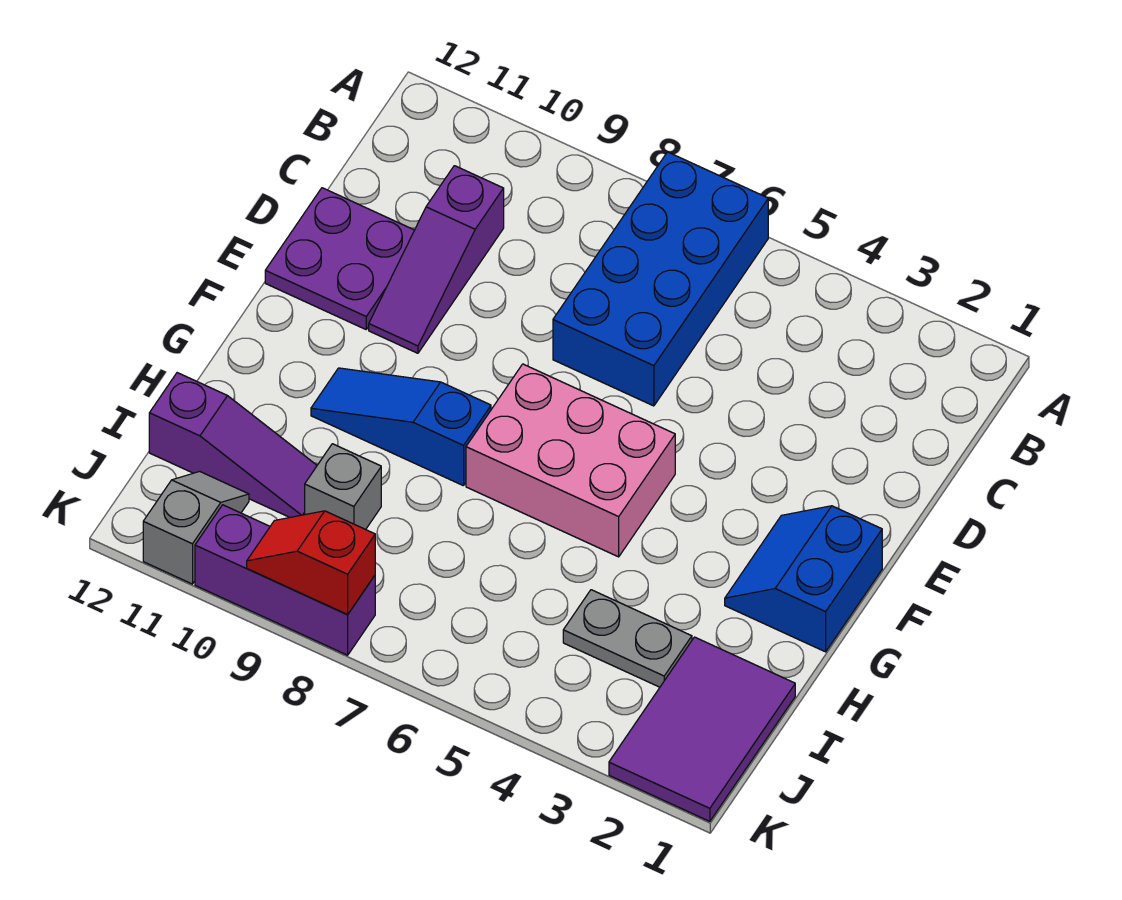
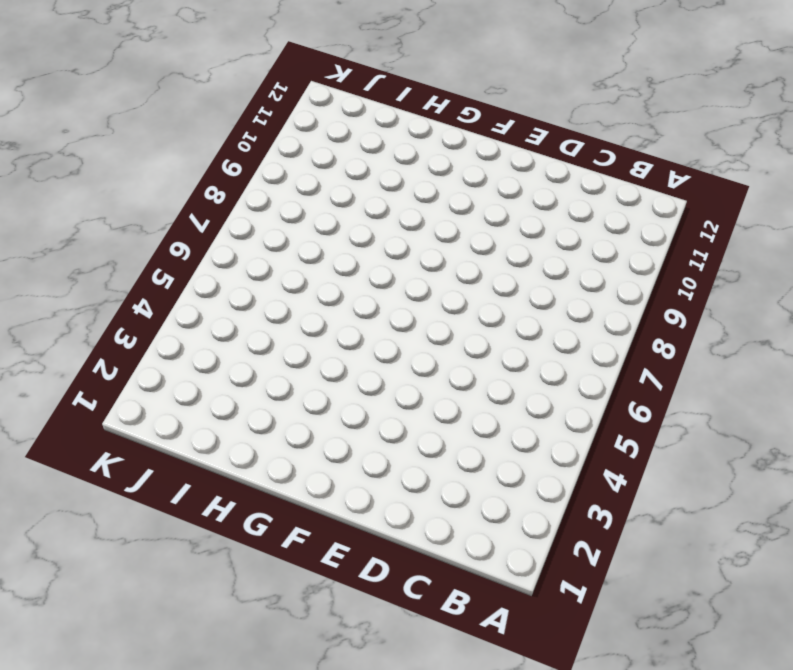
none -> blue 2x4 brick [553,152,768,406]
none -> purple 1x3 slope [369,166,504,353]
none -> purple 2x2 plate [265,188,414,329]

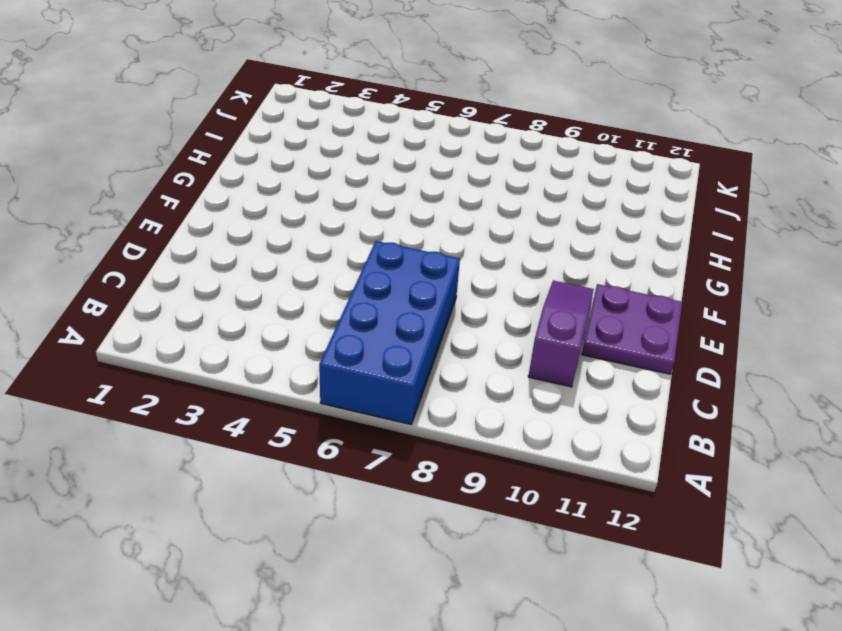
none -> blue 2x2 slope [725,506,882,652]
none -> pink 2x3 brick [466,364,675,557]
none -> blue 1x3 slope [311,368,491,486]

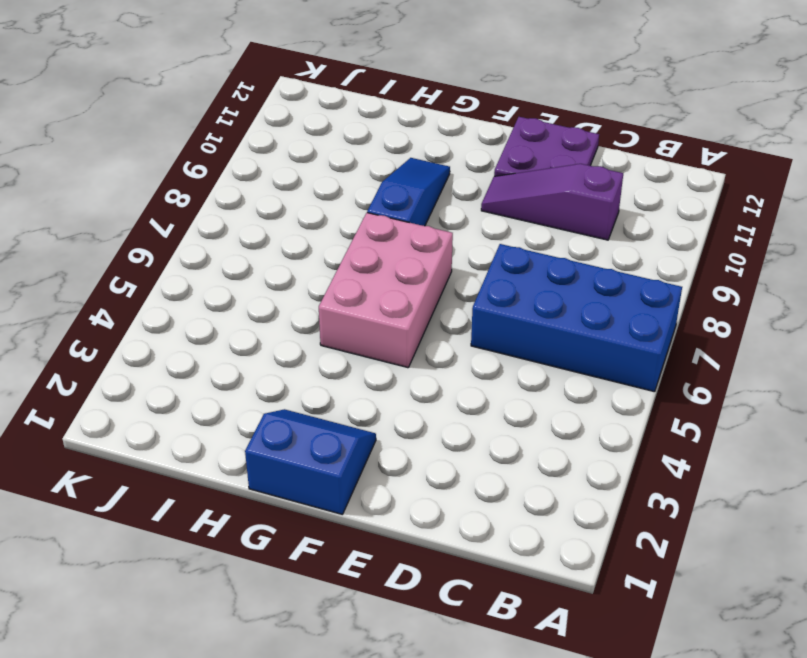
none -> purple 2x3 tile [609,637,795,821]
none -> grey 1x2 plate [563,590,692,687]
none -> grey 1x1 brick [305,444,381,530]

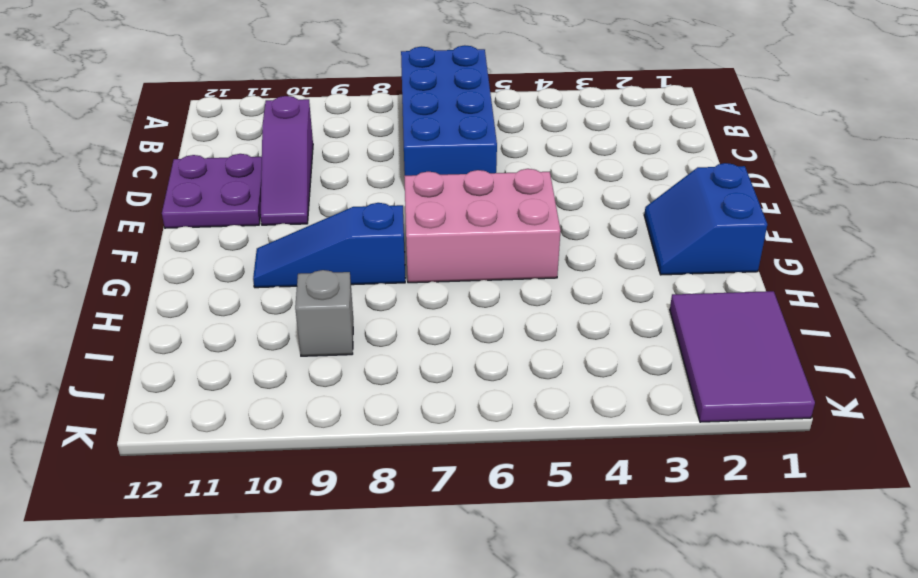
none -> grey 1x2 plate [563,590,692,687]
none -> purple 1x3 slope [149,373,317,518]
none -> grey 1x2 slope [143,471,249,584]

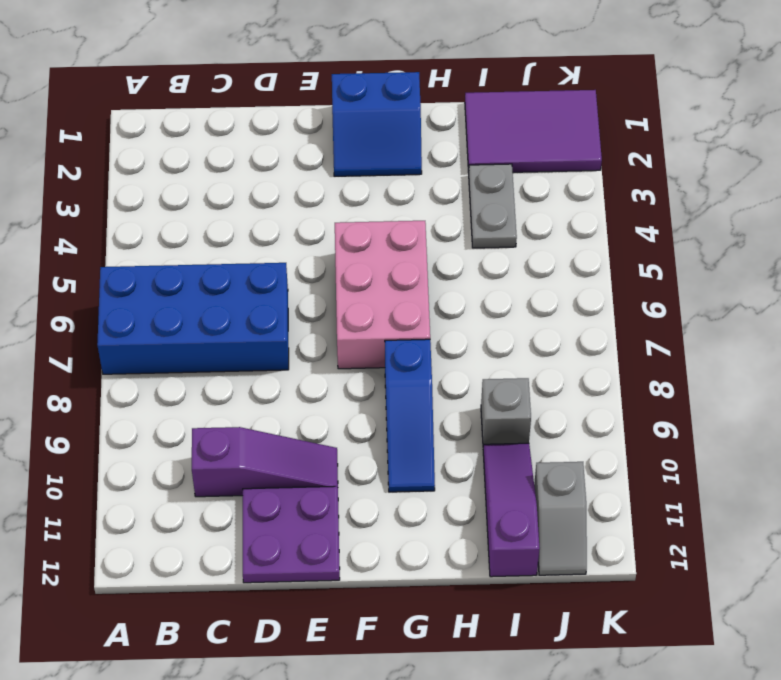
grey 1x2 slope [534,462,587,575] -> grey 1x2 slope turned to [143,471,249,584]
none -> purple 1x3 brick [195,505,375,655]
none -> red 1x2 slope [247,511,375,614]

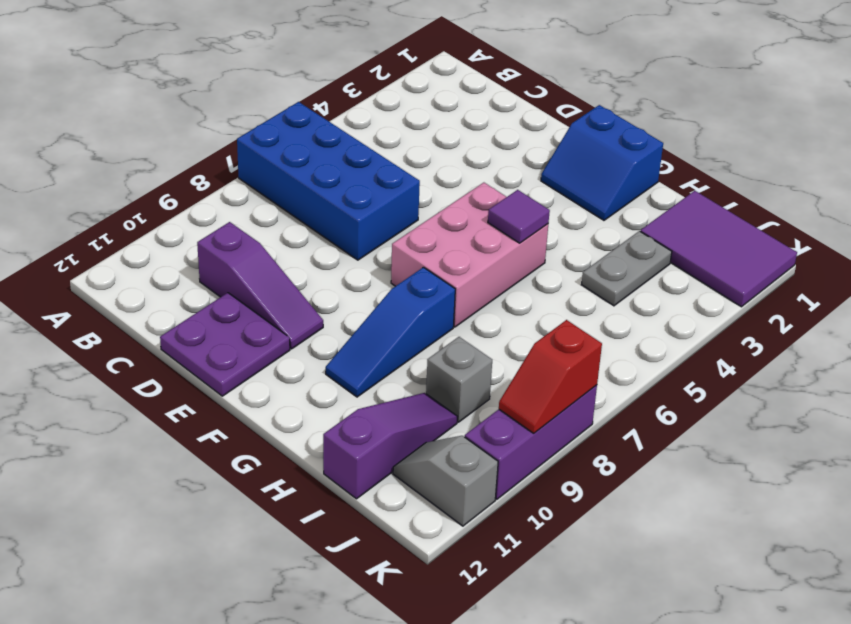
purple 1x1 tile [488,190,550,243] -> none

